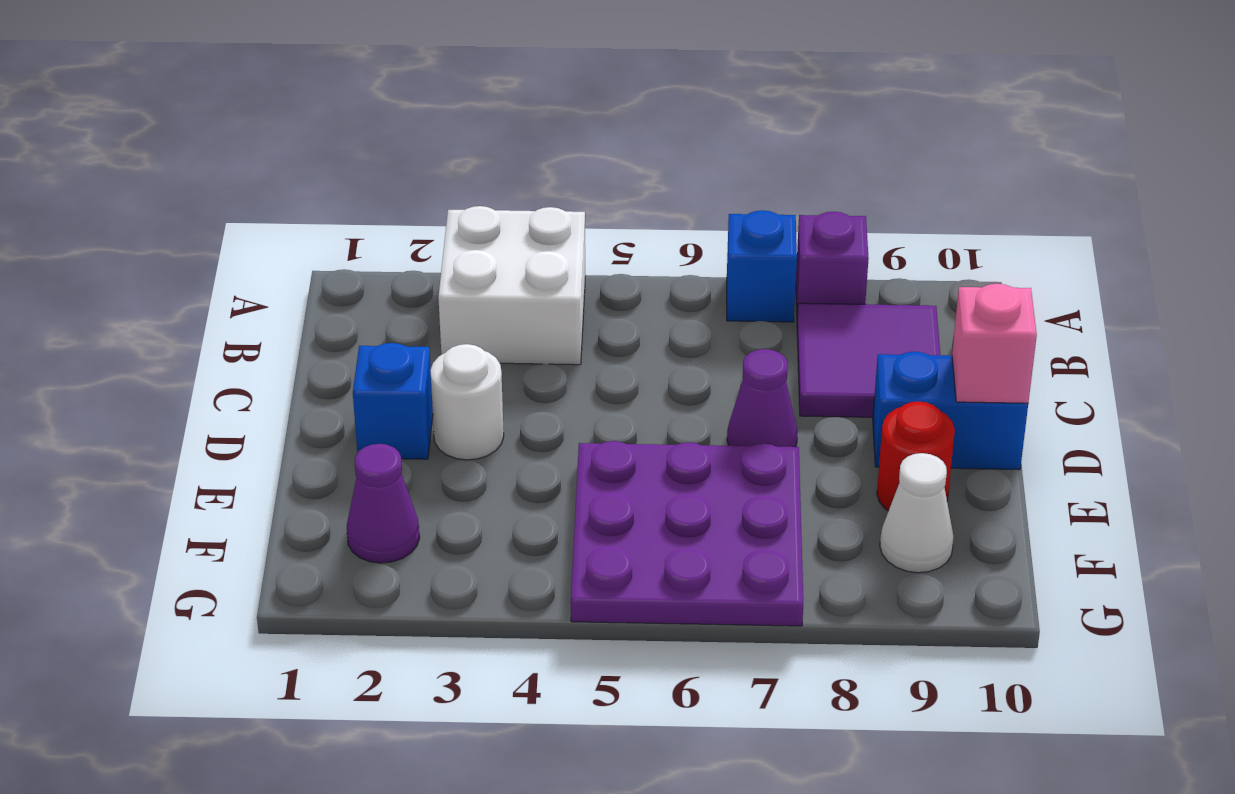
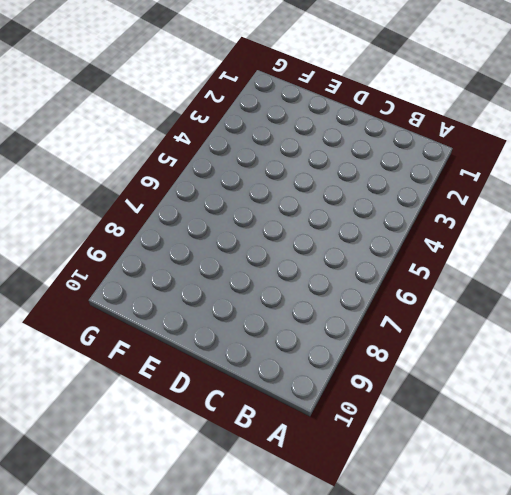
none -> white 2x2 brick [438,206,585,365]
none -> blue 1x1 brick [727,210,797,322]
none -> purple 1x1 brick [796,212,869,316]

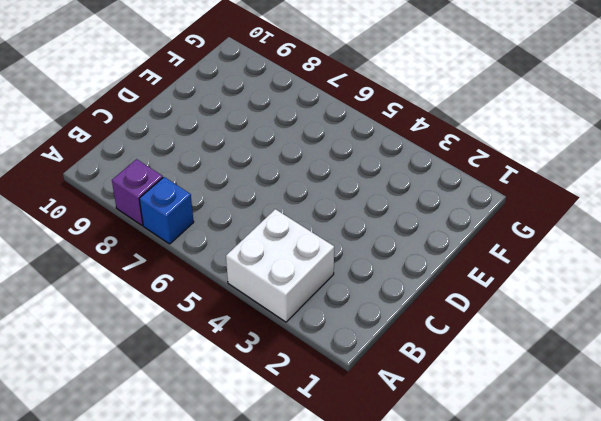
none -> purple 2x2 tile [797,303,940,417]
none -> blue 1x1 brick [353,343,433,459]
none -> white 1x1 round brick [430,344,504,460]

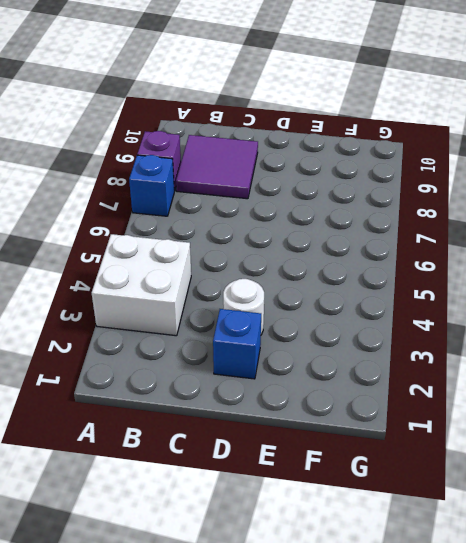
none -> purple 1x1 cone [727,349,798,447]
none -> blue 1x2 brick [873,352,1028,470]
none -> purple 3x3 plate [571,441,803,626]

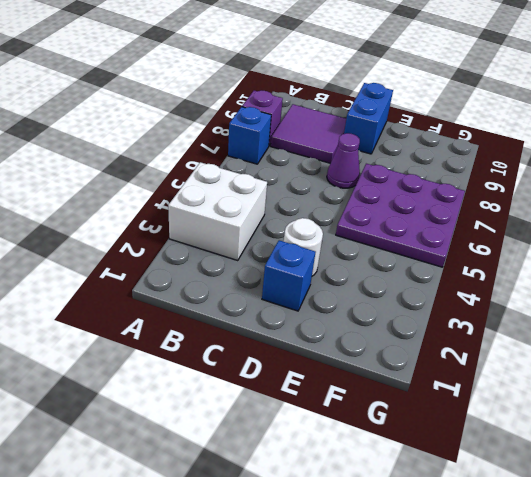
none -> red 1x1 round brick [877,401,955,511]
none -> purple 1x1 cone [347,444,420,563]
none -> white 1x1 cone [880,453,954,573]

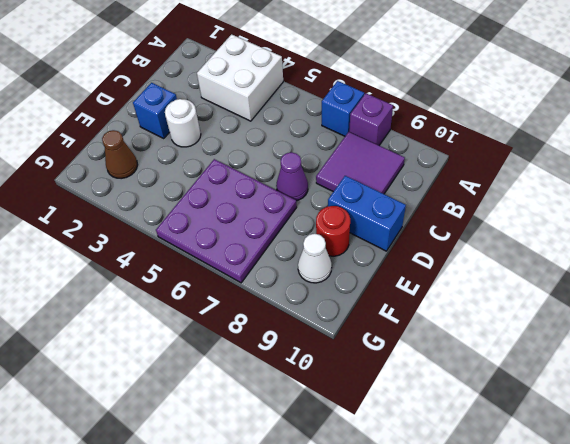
brown 1x1 cone [102,130,138,179] -> purple 1x1 cone [347,444,420,563]
none -> pink 1x1 brick [952,284,1037,403]

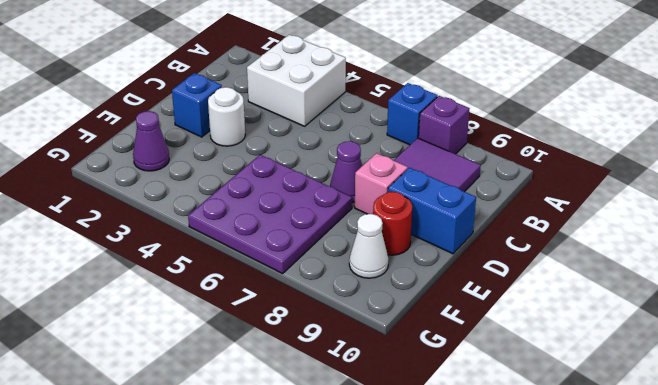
pink 1x1 brick [355,153,408,214] -> pink 1x1 brick moved to [952,284,1037,403]

